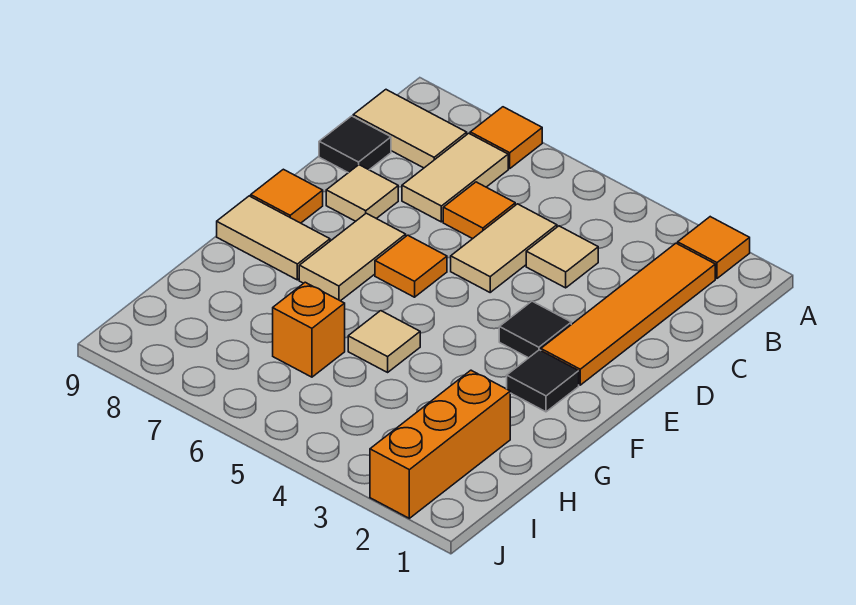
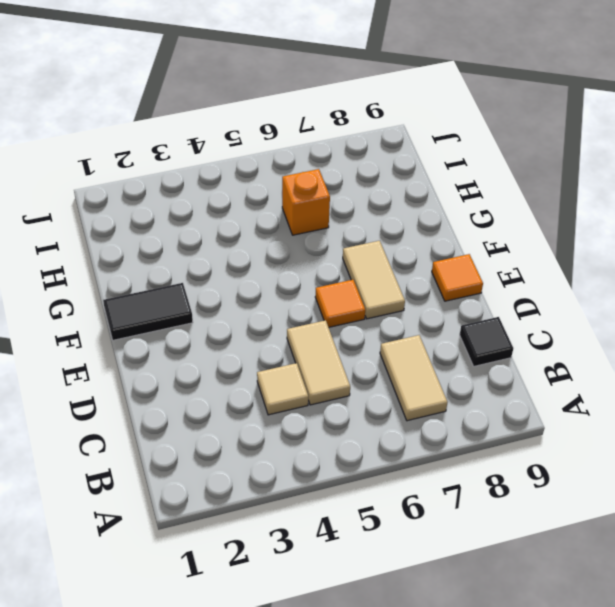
black 1x2 tile [103,283,193,340] -> black 1x1 tile [507,350,579,412]
none -> orange 1x1 tile [678,217,750,278]
none -> orange 1x1 tile [470,107,542,168]
none -> orange 1x4 tile [541,243,715,385]

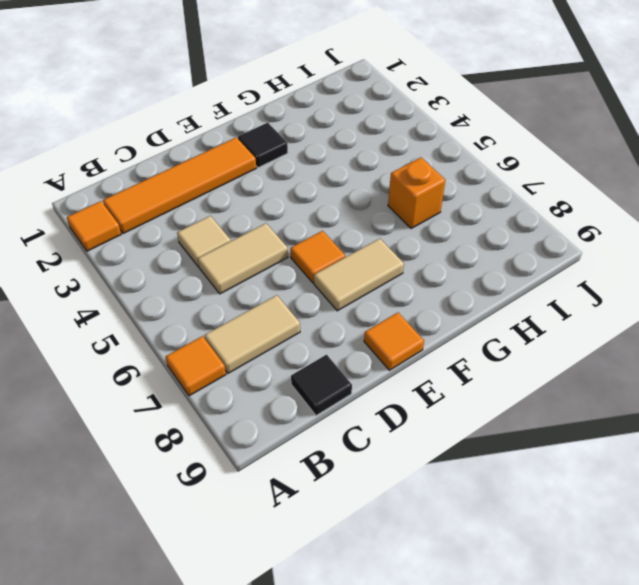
none -> tan 1x2 tile [353,90,467,168]
none -> orange 1x1 tile [443,182,515,239]
none -> tan 1x1 tile [326,165,398,221]

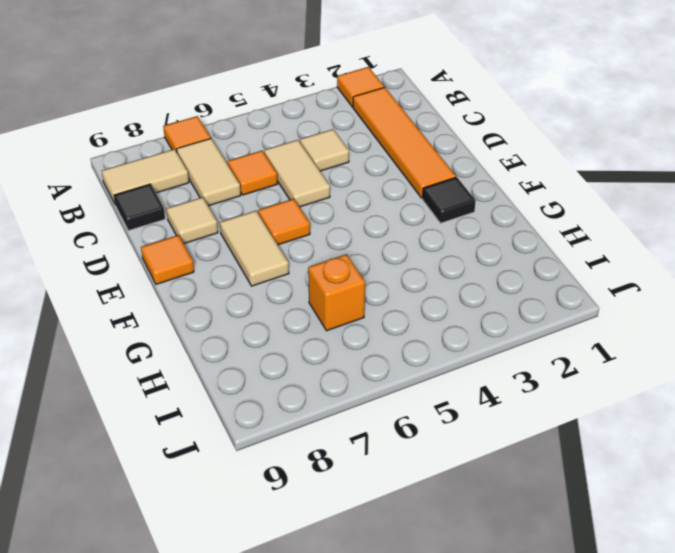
none -> black 1x1 tile [499,301,571,358]
none -> tan 1x2 tile [217,196,330,280]
none -> tan 1x1 tile [348,311,420,372]

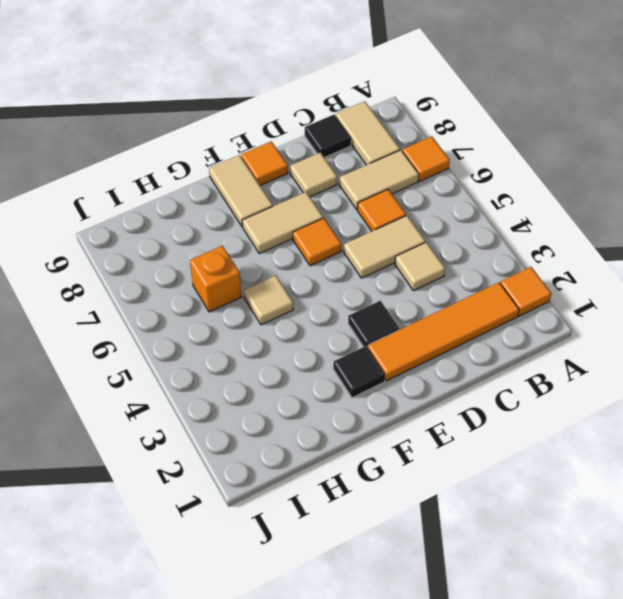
none -> orange 1x3 brick [370,370,510,518]

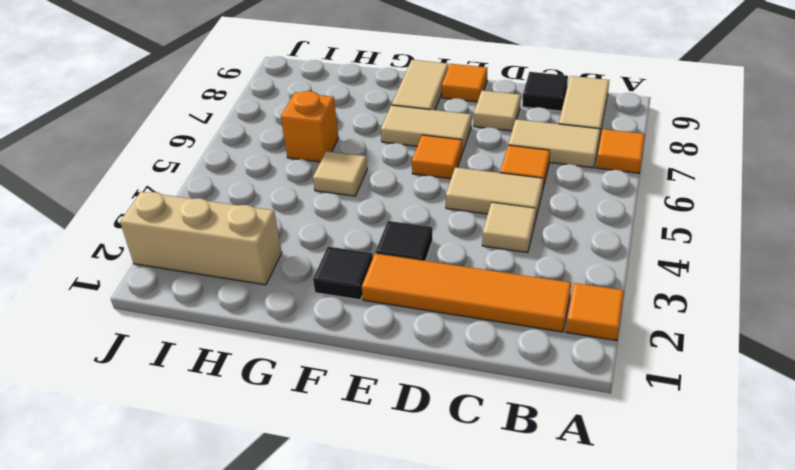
tan 1x3 brick [120,192,282,285] -> orange 1x3 brick [370,370,510,518]

